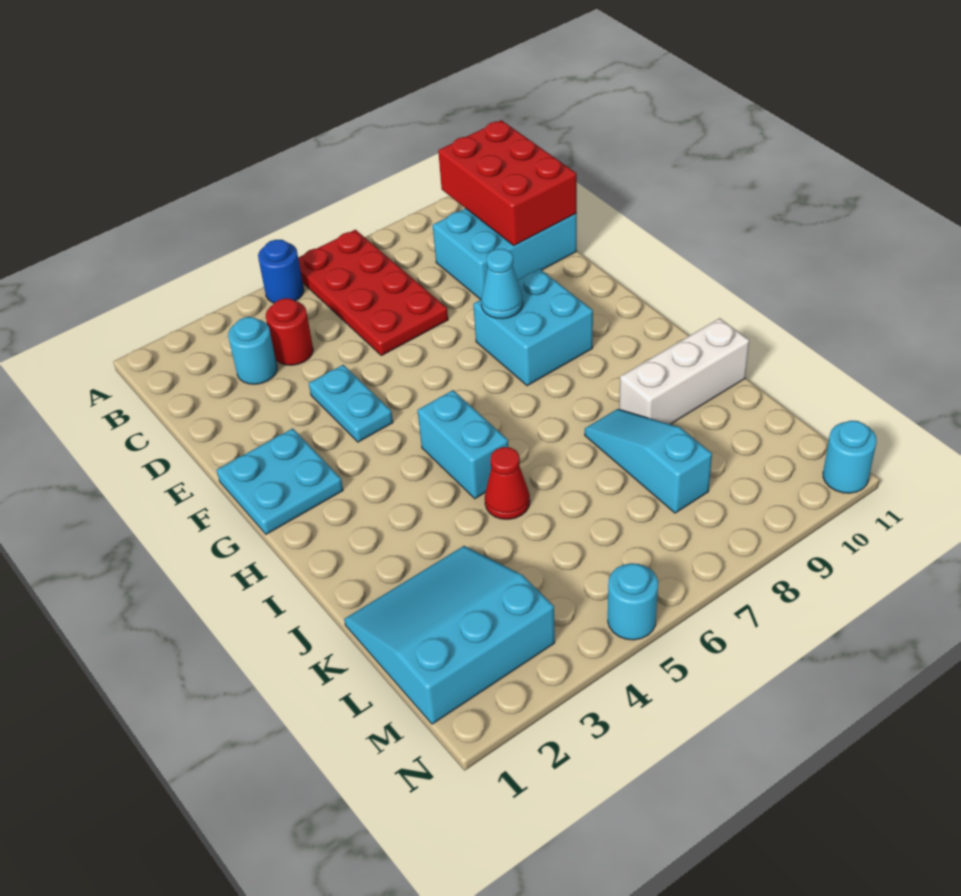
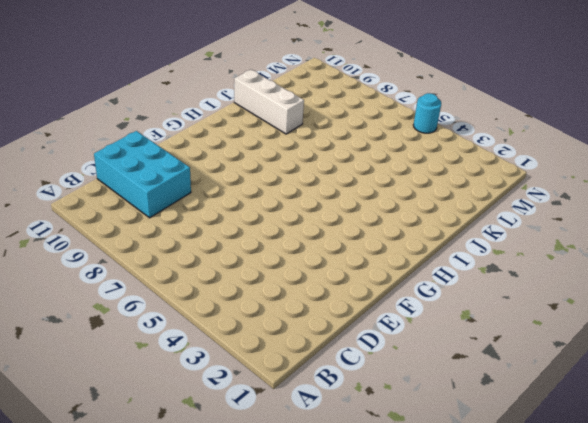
none -> blue 1x1 round brick [258,240,304,303]
none -> red 2x4 plate [298,230,448,356]
none -> cyan 1x1 round brick [228,317,277,384]

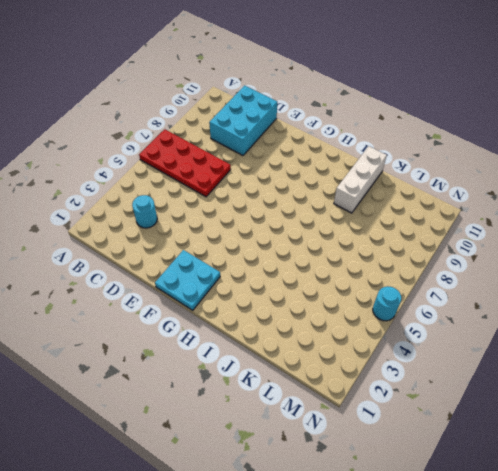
none -> blue 1x1 round brick [258,240,304,303]
none -> red 1x1 round brick [266,298,313,365]
none -> cyan 1x2 plate [309,365,393,442]

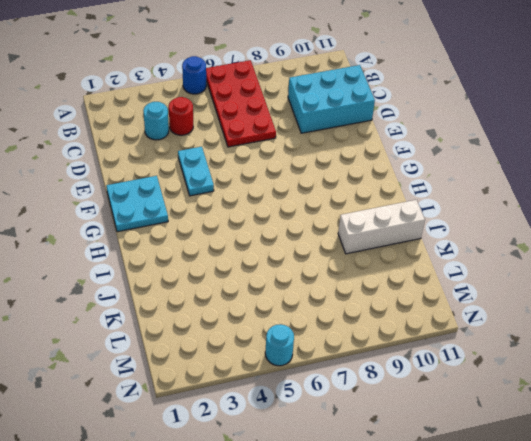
none -> cyan 2x2 brick [473,269,593,386]
none -> cyan 1x2 brick [418,390,508,499]
none -> red 1x1 cone [485,447,530,519]

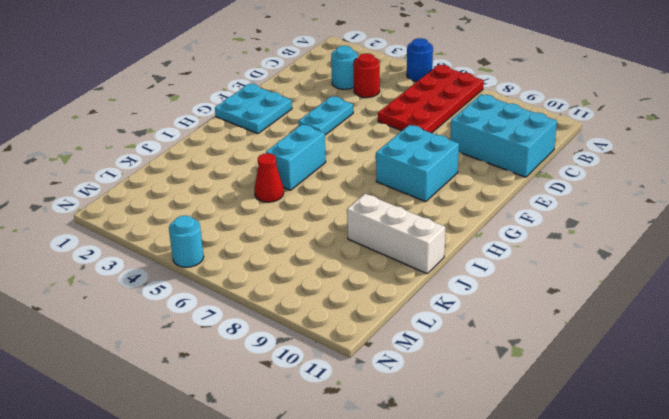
none -> cyan 1x3 slope [585,409,712,513]
none -> cyan 3x3 slope [344,546,555,724]
none -> cyan 1x1 round brick [823,421,877,493]

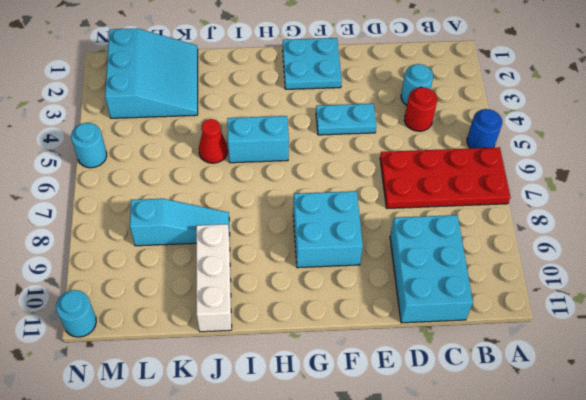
none -> red 2x3 brick [438,120,577,245]
none -> cyan 1x1 cone [481,249,523,319]

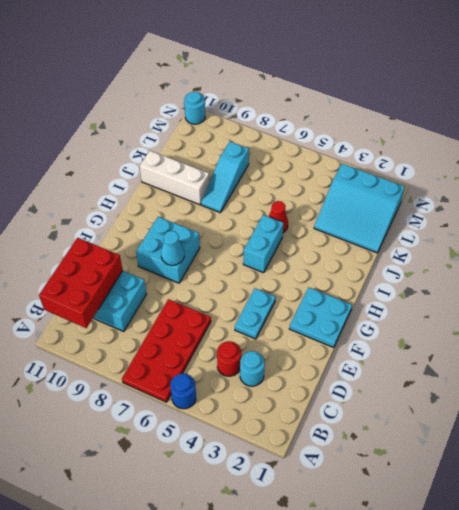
none -> cyan 1x1 round brick [608,563,658,640]

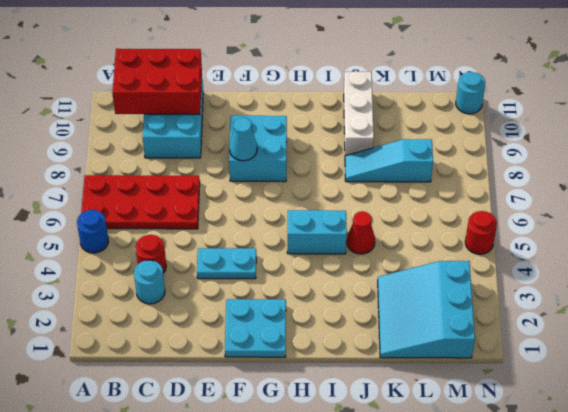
red 1x1 round brick [465,211,497,254] -> cyan 1x1 round brick [608,563,658,640]

